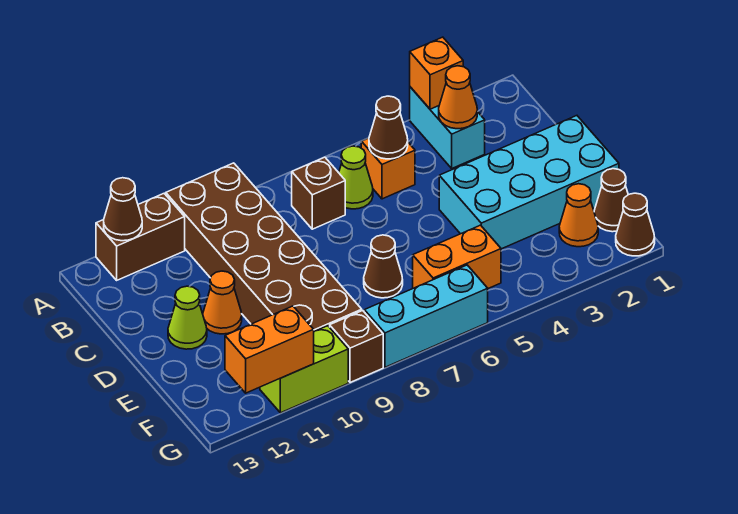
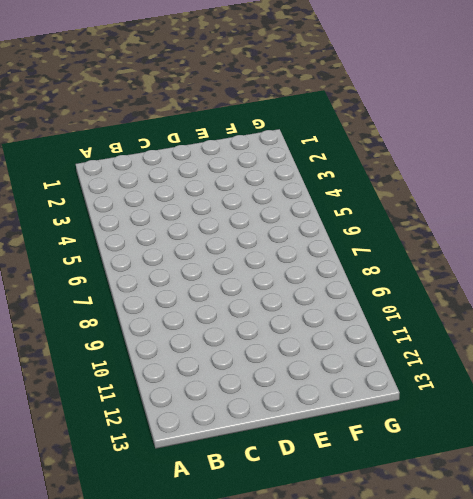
none -> cyan 1x2 brick [410,87,485,168]
none -> brown 2x6 brick [166,163,362,331]
none -> brown 1x2 brick [96,194,185,280]

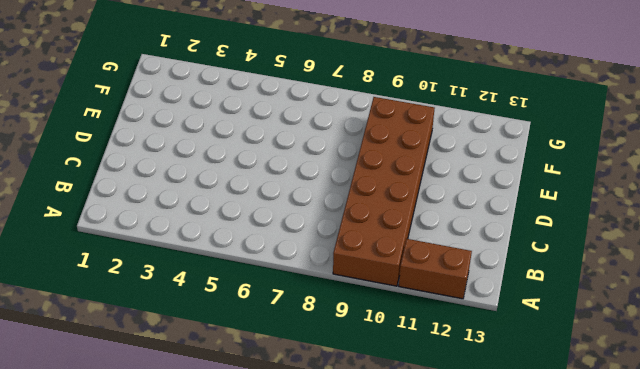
none -> cyan 1x2 brick [410,87,485,168]
none -> orange 1x1 brick [361,138,415,199]
none -> lime 1x1 cone [339,146,373,209]

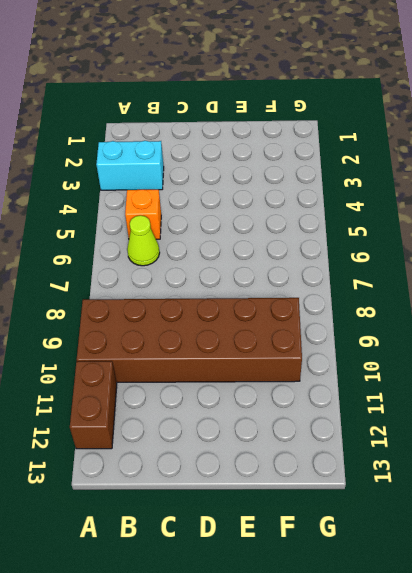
none -> brown 1x1 brick [292,157,345,229]
none -> cyan 2x4 brick [439,116,619,249]
none -> orange 1x1 cone [203,271,242,334]

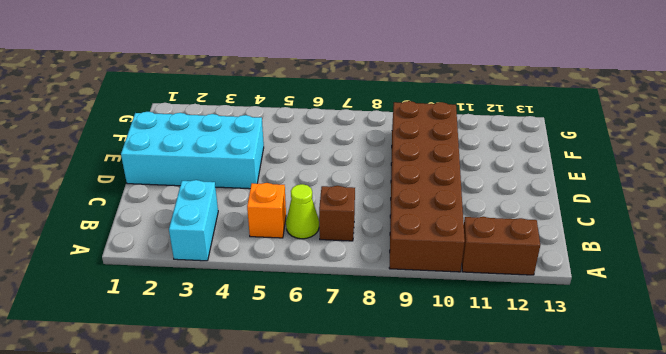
none -> orange 1x1 cone [203,271,242,334]
none -> lime 1x1 cone [168,286,207,349]
none -> brown 1x1 cone [364,235,403,298]

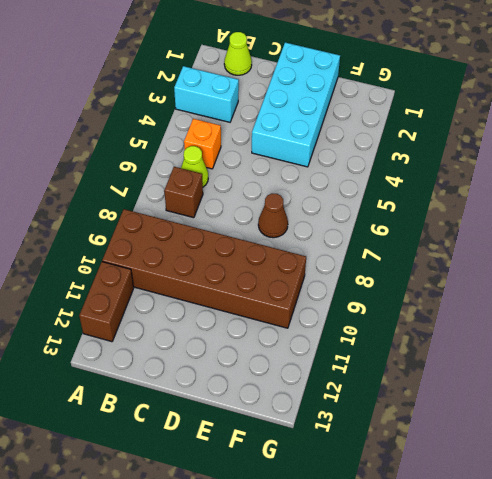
lime 1x1 cone [224,32,252,75] -> lime 1x1 cone moved to [168,286,207,349]
none -> orange 1x1 cone [203,271,242,334]
none -> brown 1x1 cone [594,169,628,232]
none -> orange 1x1 cone [559,184,598,247]

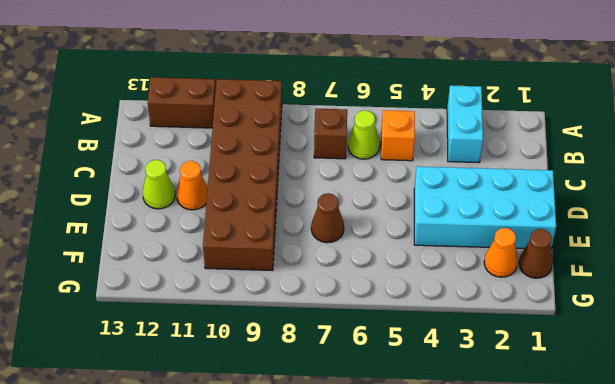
none -> orange 1x2 brick [413,225,501,288]
none -> brown 1x1 cone [616,193,655,256]
none -> cyan 1x3 brick [364,265,488,367]

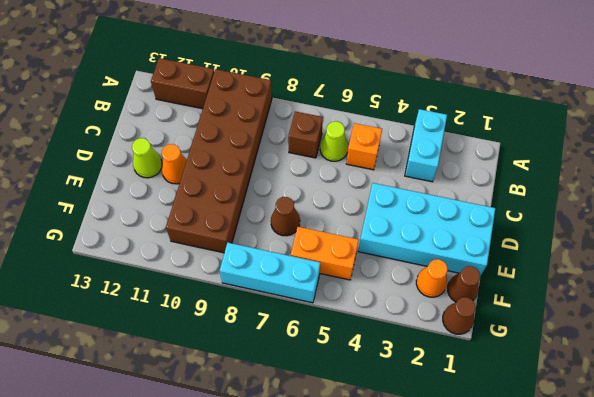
none -> brown 1x1 brick [330,311,383,383]
none -> lime 1x2 brick [260,326,348,413]
none -> orange 1x1 brick [410,37,463,109]

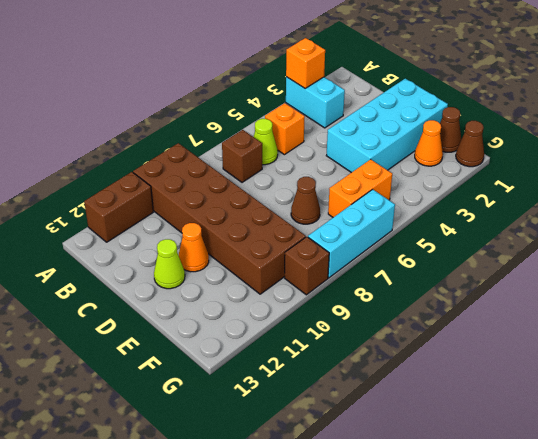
none -> lime 1x2 brick [260,326,348,413]
none -> brown 1x1 cone [104,178,142,241]
none -> orange 1x1 cone [439,66,477,129]

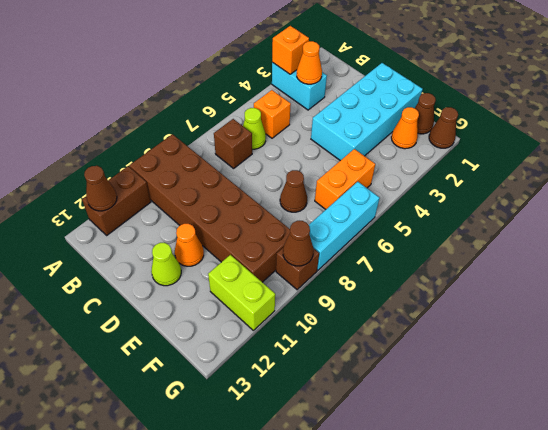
lime 1x2 brick [208,255,275,330] -> lime 1x2 brick turned to [260,326,348,413]
brown 1x1 cone [283,221,313,266] -> brown 1x1 cone moved to [369,96,408,159]
none -> orange 1x2 brick [225,306,314,393]

